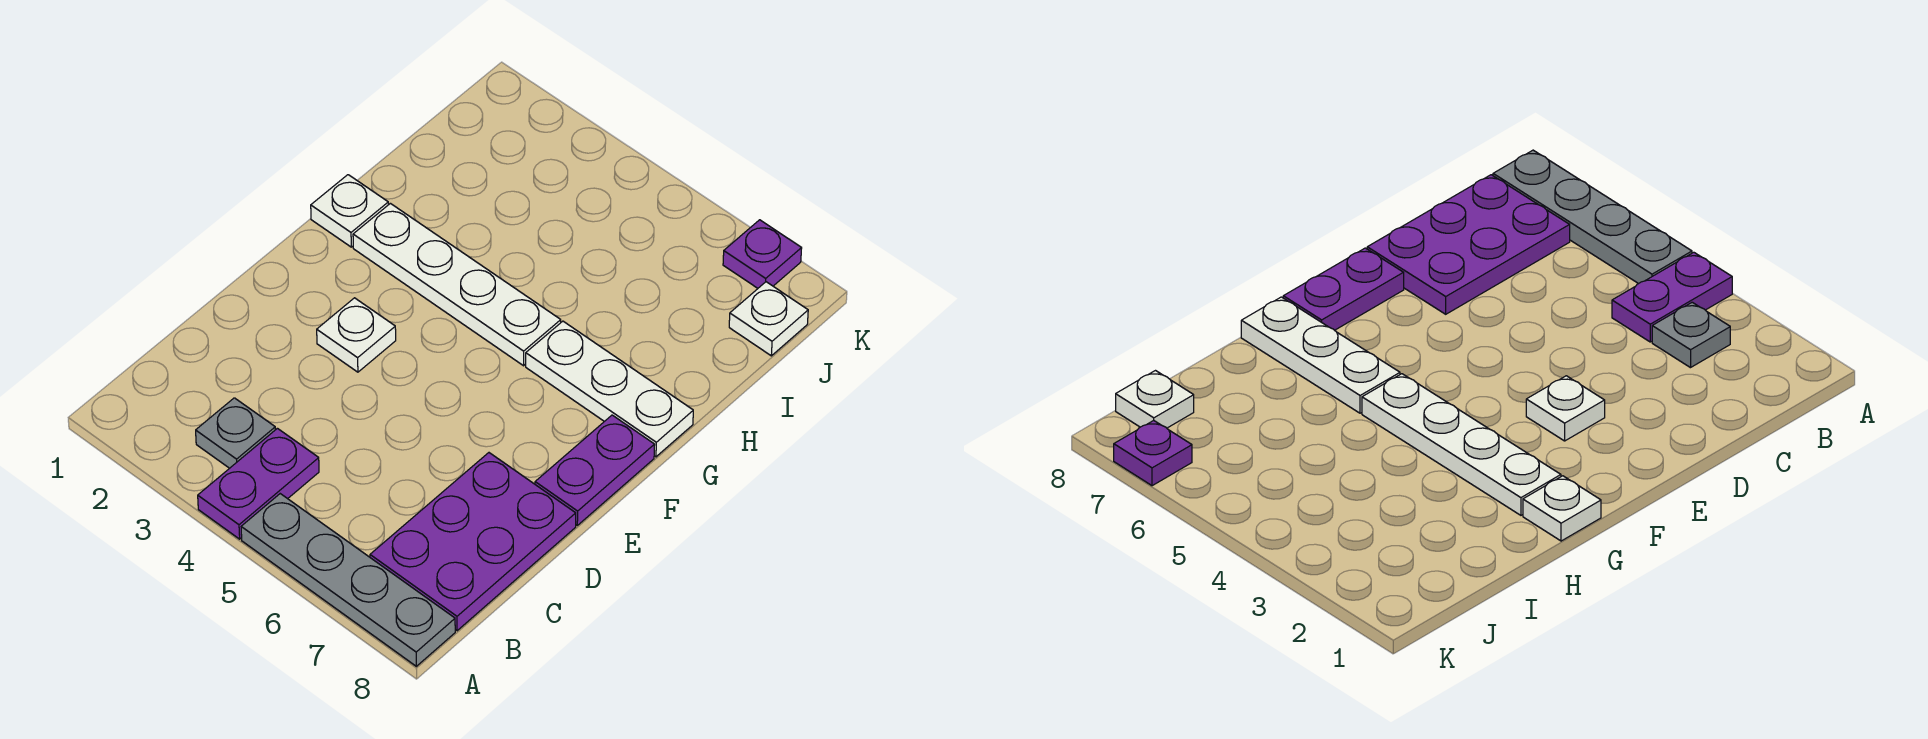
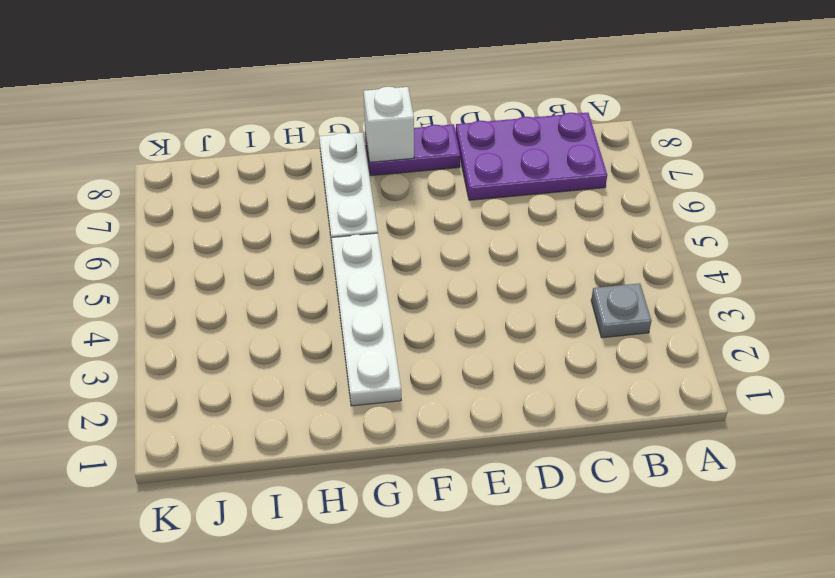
white 1x1 brick [364,87,414,162] -> none
none -> purple 1x2 plate [198,428,319,539]
none -> grey 1x4 plate [241,494,455,666]

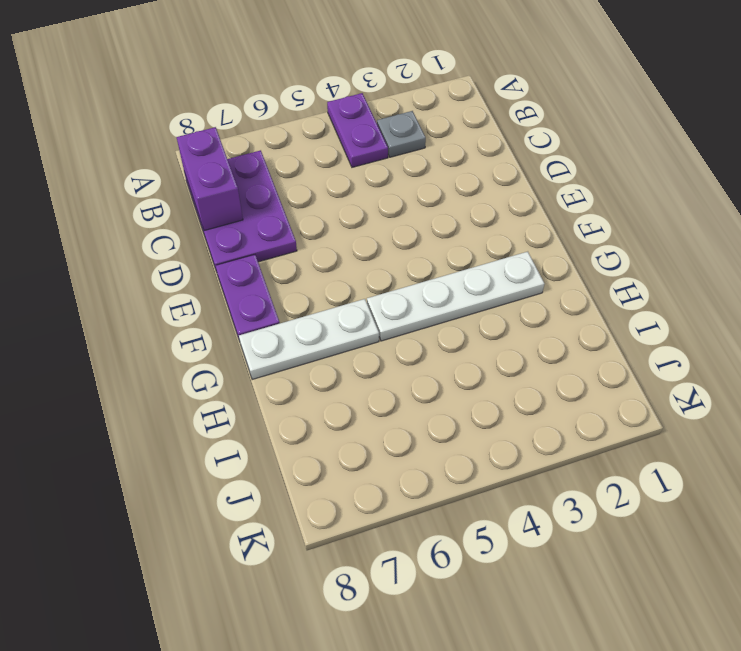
purple 1x2 brick [177,127,243,231] -> none
none -> grey 1x4 plate [241,494,455,666]
none -> white 1x1 plate [317,298,396,372]

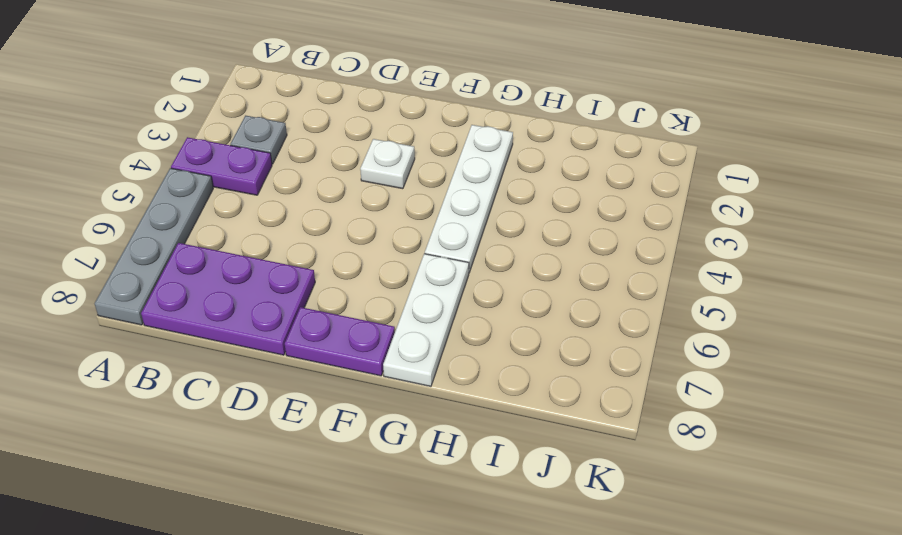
none -> white 1x1 plate [311,175,388,247]
none -> white 1x1 plate [729,282,808,356]

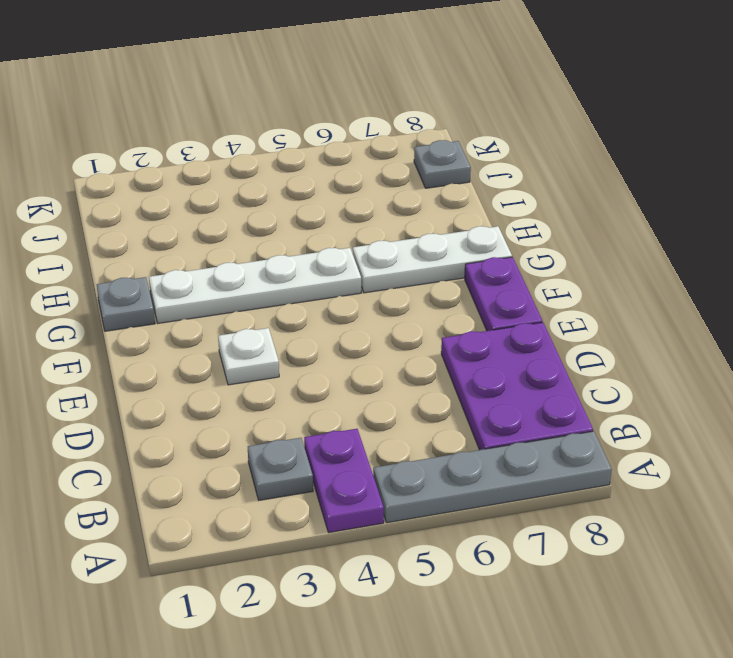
grey 1x1 plate [97,277,155,331] -> white 1x1 plate [311,175,388,247]
grey 1x1 plate [414,140,471,188] -> white 1x1 plate [729,282,808,356]
none -> purple 1x1 plate [723,220,802,288]

